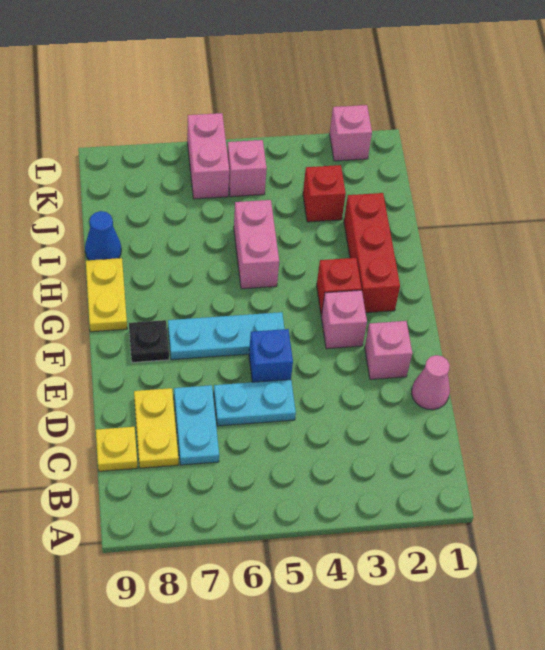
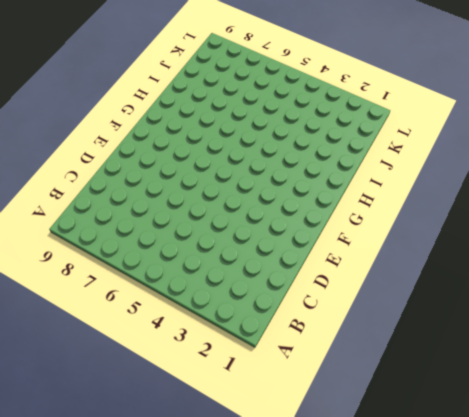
none -> cyan 1x2 plate [174,385,219,465]
none -> yellow 1x2 plate [134,388,178,468]
none -> yellow 1x1 plate [96,427,138,471]

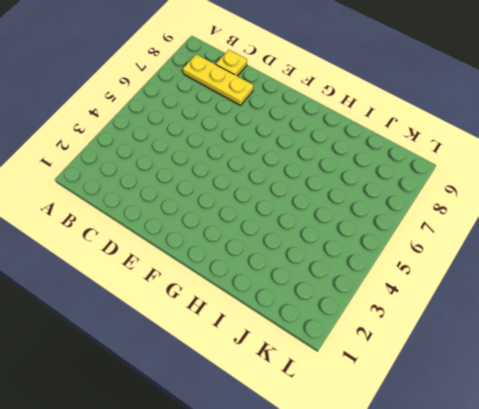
yellow 1x3 plate [183,54,253,106] -> yellow 1x2 plate [134,388,178,468]
none -> cyan 1x2 plate [174,385,219,465]
none -> pink 1x1 cone [412,355,450,410]
none -> cyan 1x2 plate [214,380,296,426]

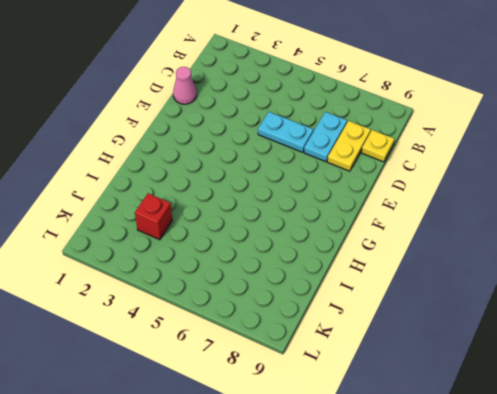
none -> pink 1x1 brick [365,321,412,379]
none -> blue 1x1 brick [249,329,293,382]
none -> pink 1x1 brick [321,290,367,349]

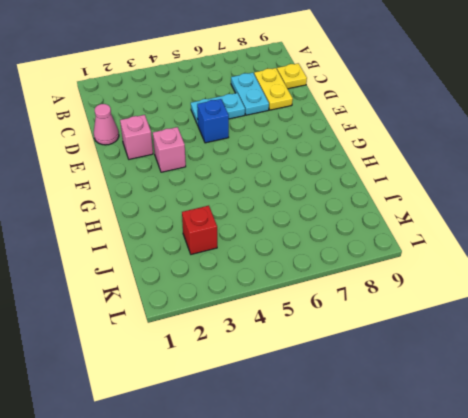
none -> cyan 1x3 plate [168,312,284,360]
none -> black 1x1 plate [129,320,169,362]
none -> red 1x3 brick [344,193,400,313]

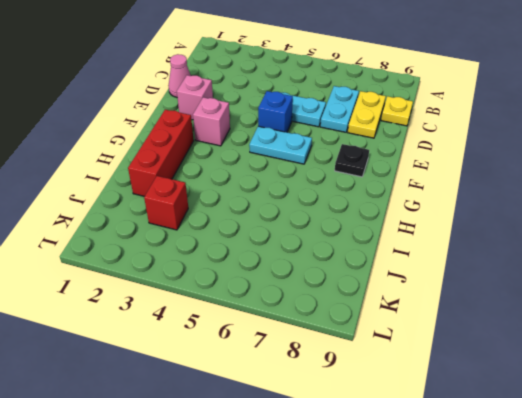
cyan 1x2 plate [249,126,312,164] -> cyan 1x3 plate [168,312,284,360]
none -> red 1x1 brick [317,258,361,315]
none -> yellow 1x2 plate [86,258,127,332]
none -> pink 1x2 brick [234,200,279,289]

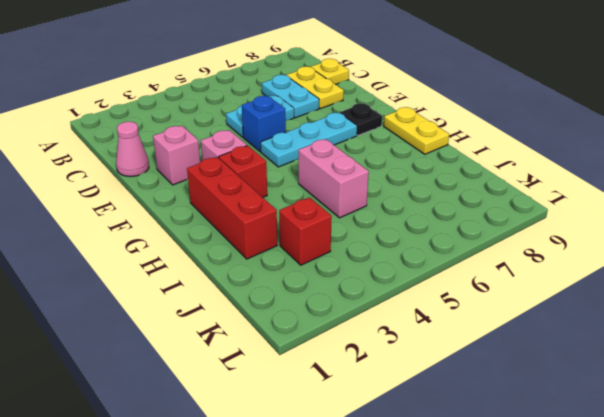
none -> blue 1x1 cone [85,211,121,260]
none -> pink 1x1 brick [227,140,267,197]
none -> pink 1x2 brick [187,113,229,199]

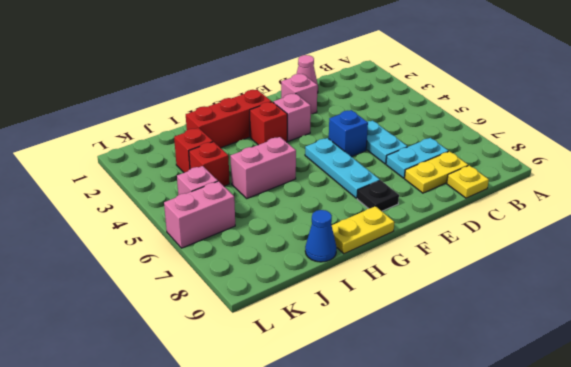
red 1x1 brick [189,142,230,186] -> none
none -> pink 1x1 brick [330,105,372,161]

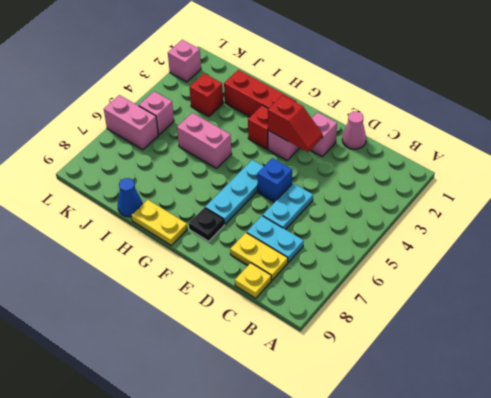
red 1x2 slope [268,95,323,152] -> none

